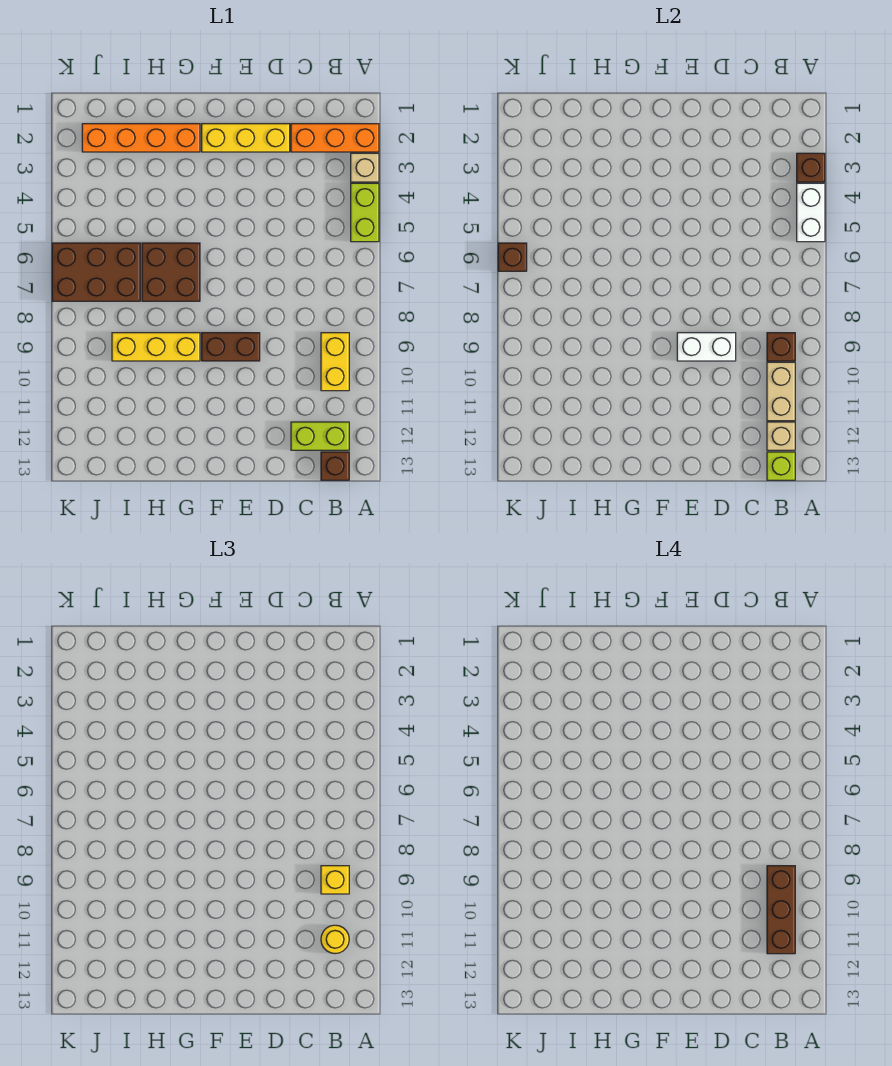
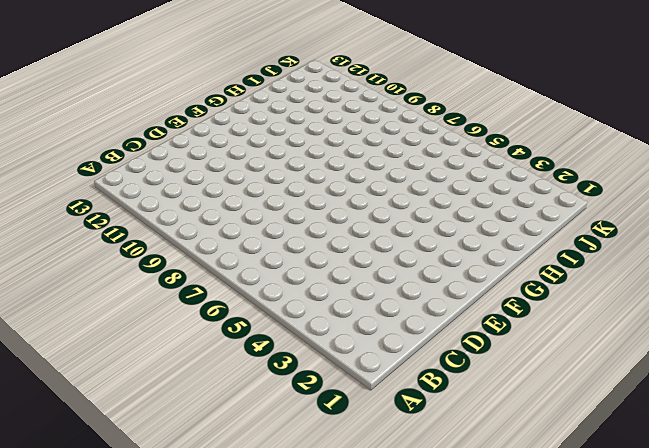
none -> orange 1x3 brick [291,124,379,152]
none -> tan 1x1 brick [351,153,379,182]
none -> lime 1x2 brick [351,183,379,242]

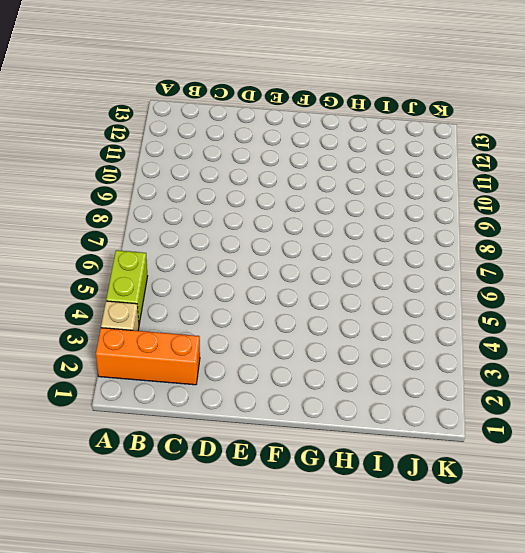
none -> yellow 1x2 brick [321,333,349,391]
none -> lime 1x2 brick [291,422,349,450]
none -> brown 1x1 brick [321,452,349,480]

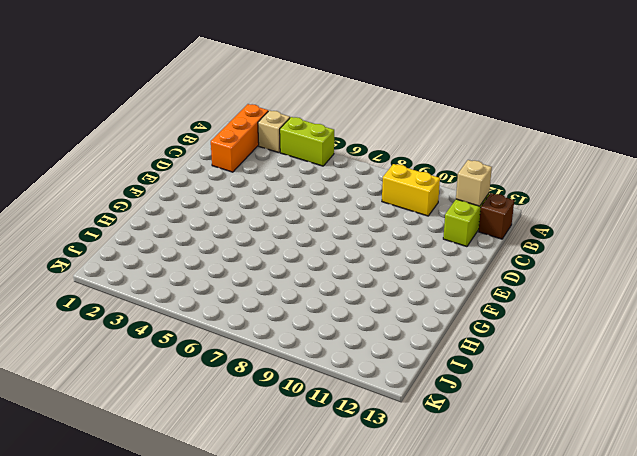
none -> yellow 1x3 brick [202,124,290,152]
none -> brown 1x2 brick [202,333,260,361]
none -> orange 1x4 brick [82,124,200,152]

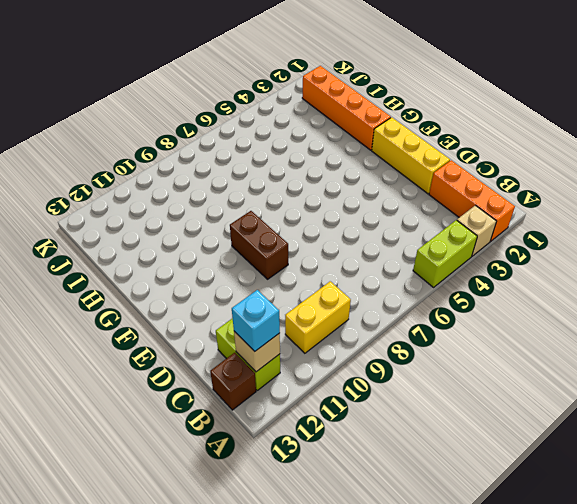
cyan 1x1 brick [232,290,280,351] -> none
none -> brown 2x2 brick [142,243,200,301]
none -> yellow 1x3 brick [112,333,200,361]
none -> brown 2x3 brick [52,243,140,301]

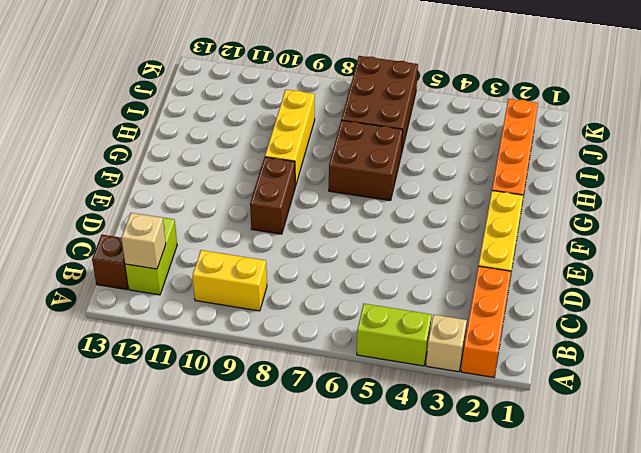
none -> brown 1x1 brick [797,153,825,182]
none -> white 1x2 brick [797,183,825,242]
none -> brown 1x1 brick [767,333,795,361]

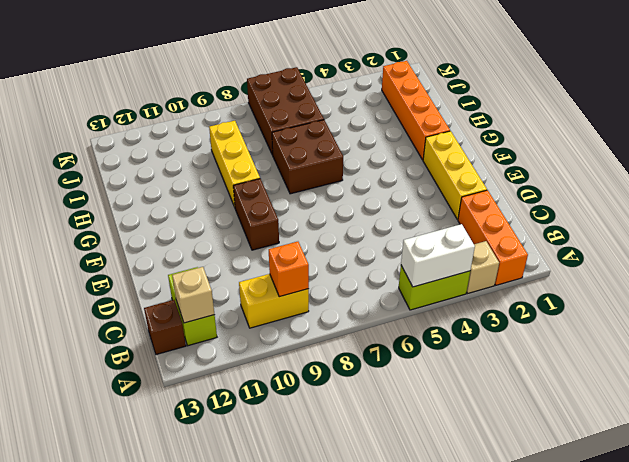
orange 1x1 brick [269,242,309,297] -> brown 1x1 brick [767,333,795,361]
none -> brown 1x1 brick [797,153,825,182]
none -> tan 1x2 brick [767,362,795,421]
none -> lime 1x1 brick [767,452,795,480]

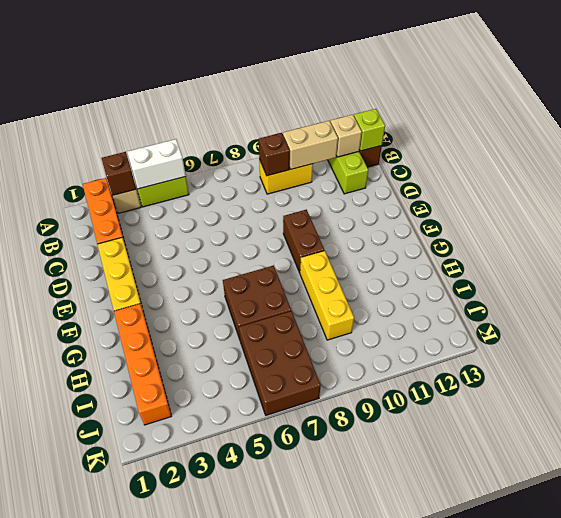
none -> white 1x2 brick [677,333,736,361]
none -> brown 1x1 brick [498,243,527,271]
none -> yellow 1x1 brick [321,866,349,894]

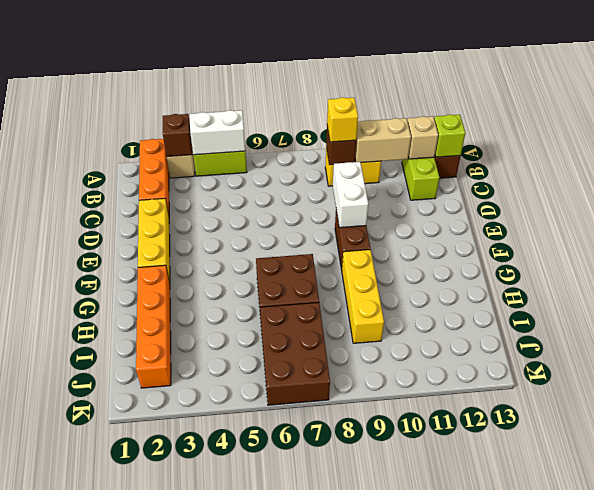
none -> brown 1x1 brick [498,243,527,271]
none -> yellow 1x1 round brick [321,925,349,954]
none -> brown 1x3 brick [767,866,795,954]

